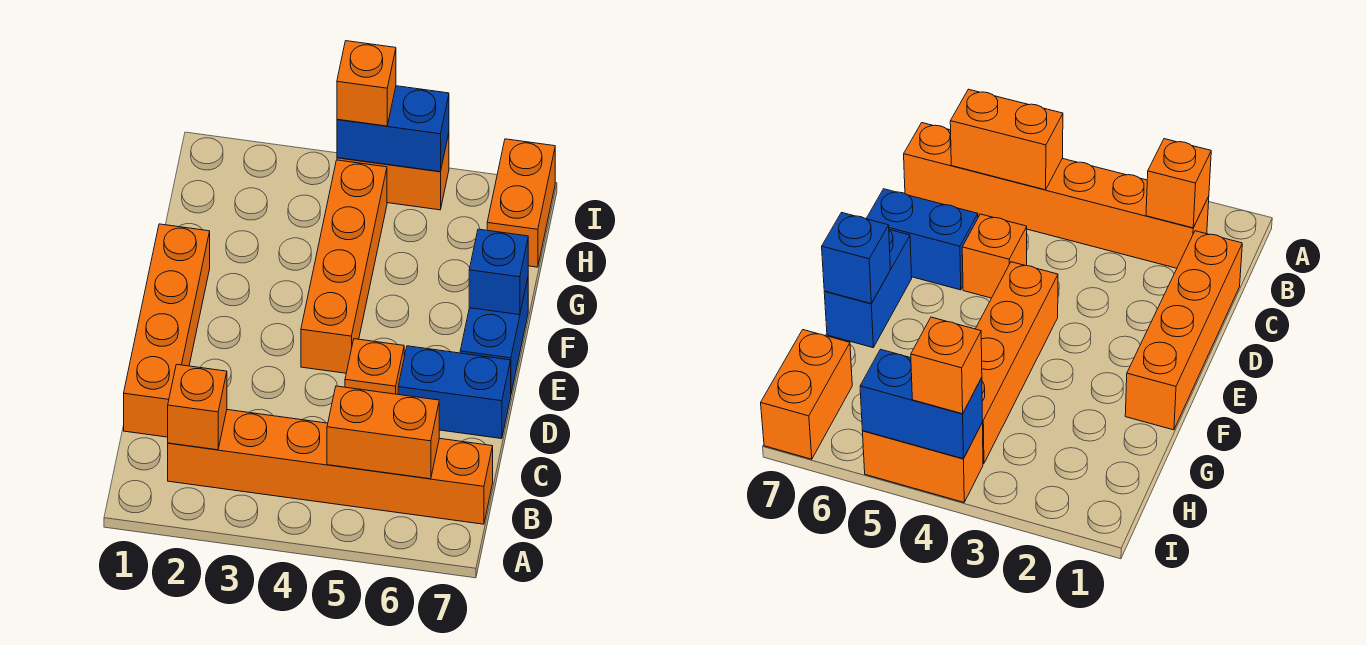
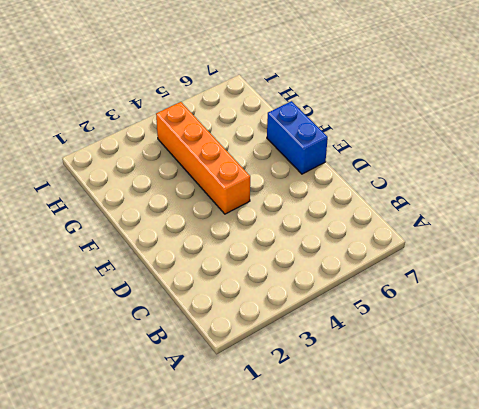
none -> orange 1x6 brick [168,410,493,524]
none -> orange 1x4 brick [124,224,210,437]
none -> orange 1x1 brick [345,339,404,394]

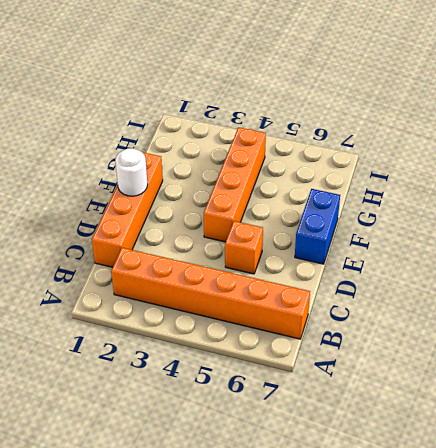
white 1x1 round brick [115,148,148,196] -> none
none -> blue 1x2 brick [398,346,511,439]
none -> orange 1x2 brick [487,139,555,267]
none -> orange 1x2 brick [337,134,449,210]

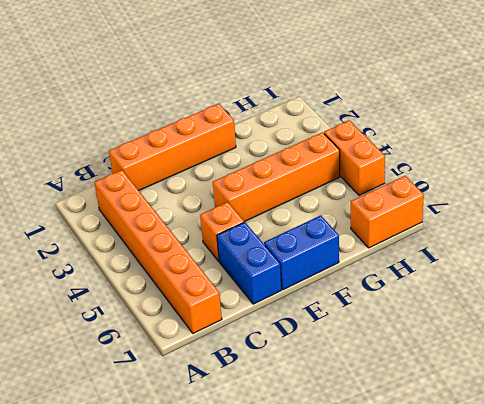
none -> orange 1x1 brick [168,364,227,450]
none -> orange 1x2 brick [327,386,439,479]
none -> blue 1x1 brick [469,229,528,315]

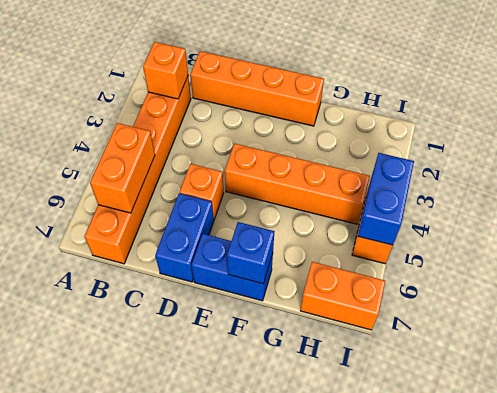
none -> orange 1x1 brick [337,41,396,126]

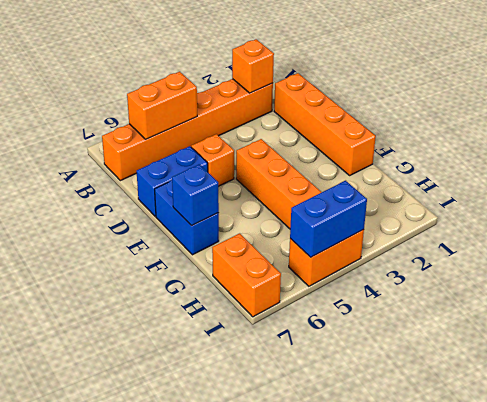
none -> orange 1x1 brick [337,41,396,126]

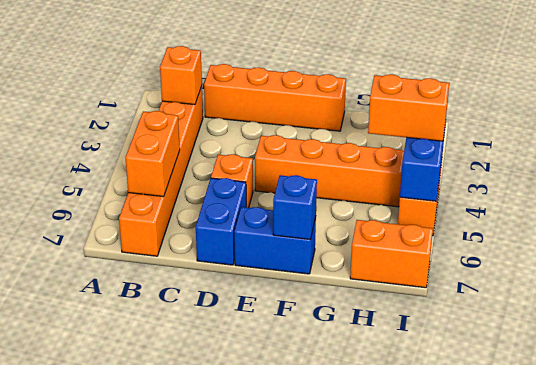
orange 1x2 brick [368,74,449,141] -> orange 1x1 brick [337,41,396,126]

